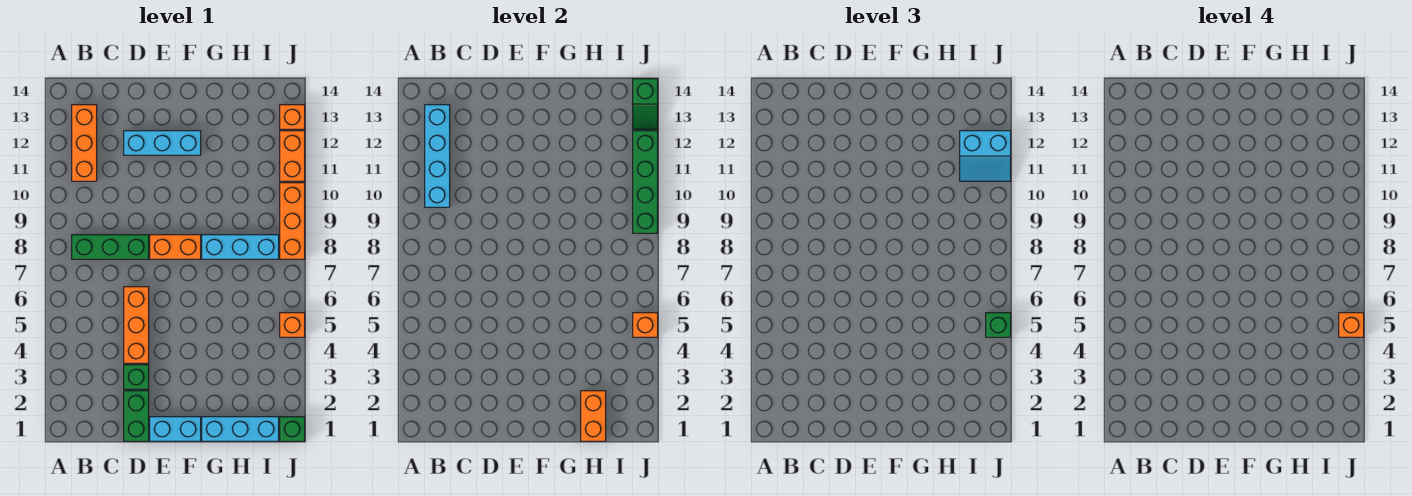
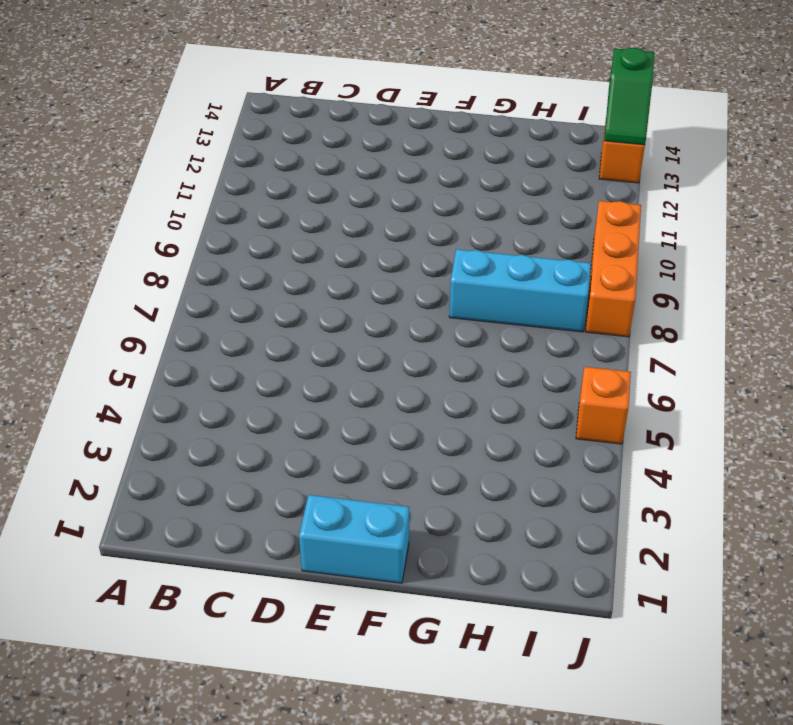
none -> green 1x3 brick [72,235,149,259]
none -> orange 1x3 brick [72,105,97,181]
none -> green 1x2 brick [124,391,149,441]

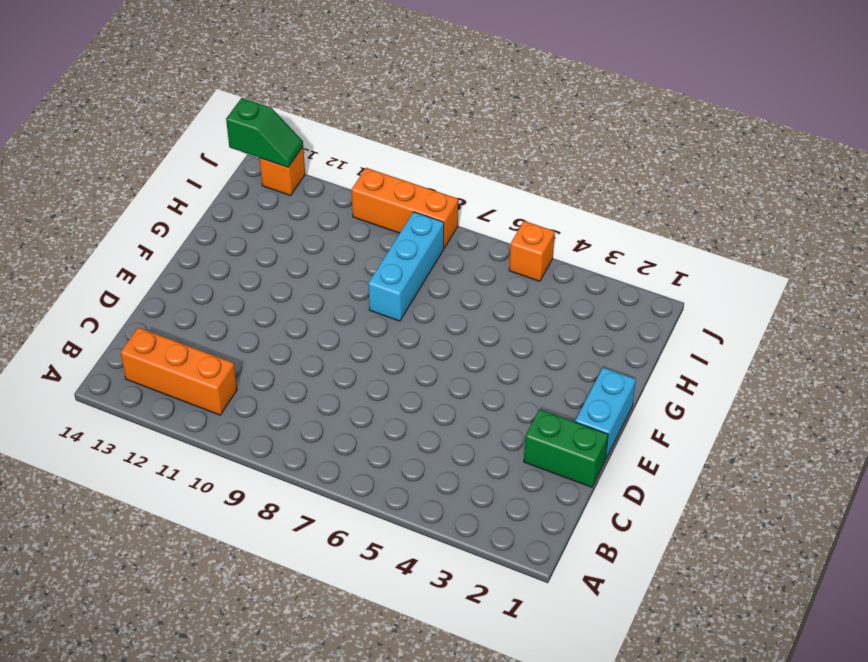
none -> green 1x3 brick [72,235,149,259]
none -> green 1x1 brick [124,365,149,389]
none -> orange 1x3 brick [124,287,149,363]

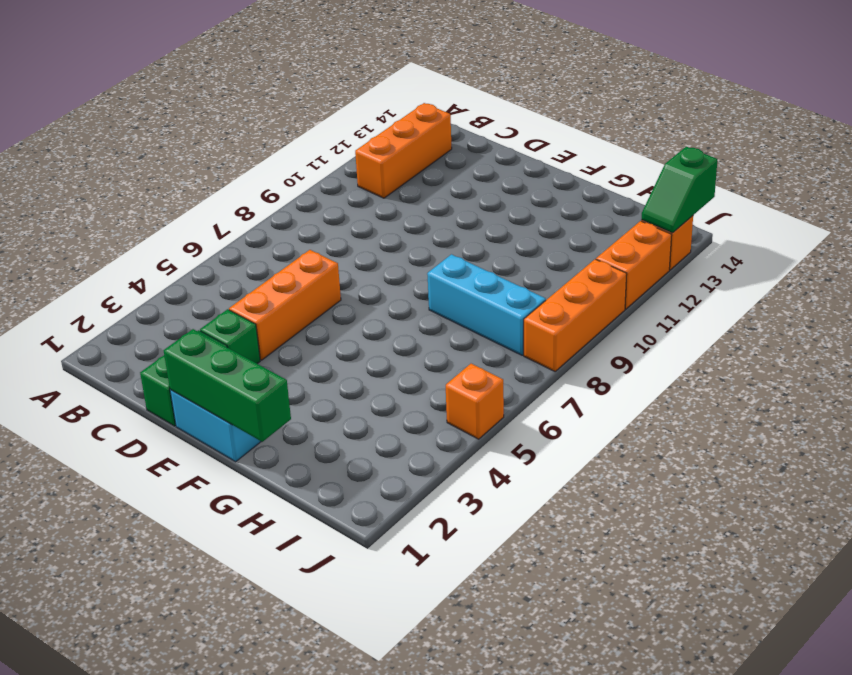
green 1x3 brick [164,329,291,442] -> green 1x3 brick moved to [72,235,149,259]
none -> cyan 1x3 brick [124,131,201,155]
none -> orange 1x2 brick [150,235,201,259]
none -> cyan 1x3 brick [202,417,279,441]

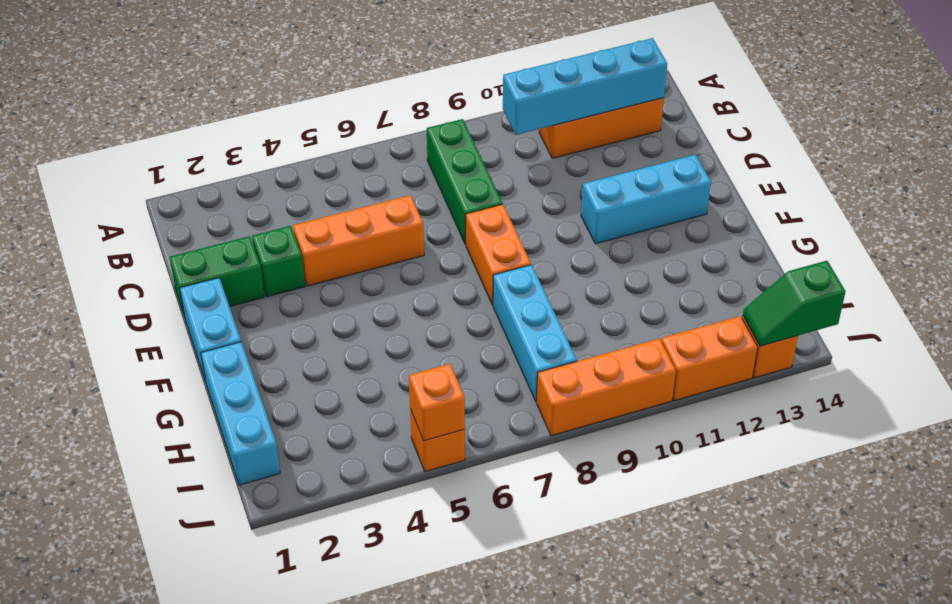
cyan 1x3 brick [581,155,711,244] -> cyan 1x3 brick turned to [124,131,201,155]
none -> green 1x1 brick [280,417,305,441]
none -> orange 1x2 brick [581,391,606,441]
none -> green 1x4 brick [633,131,658,233]

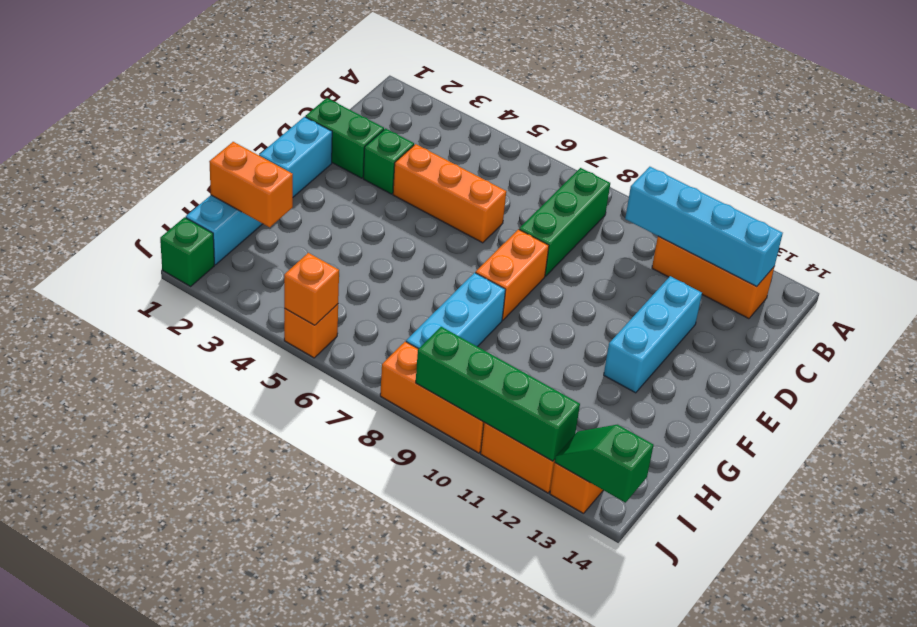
none -> cyan 2x2 slope [960,131,1011,181]
none -> green 1x1 brick [986,313,1011,337]
none -> orange 1x1 brick [1339,313,1364,337]

